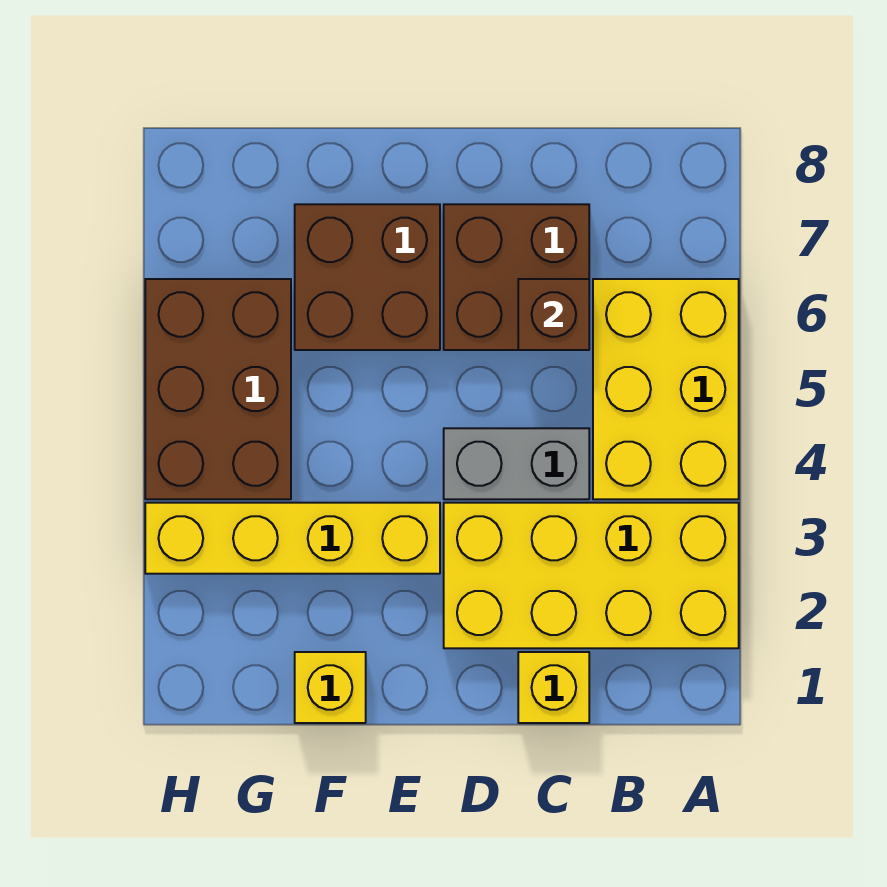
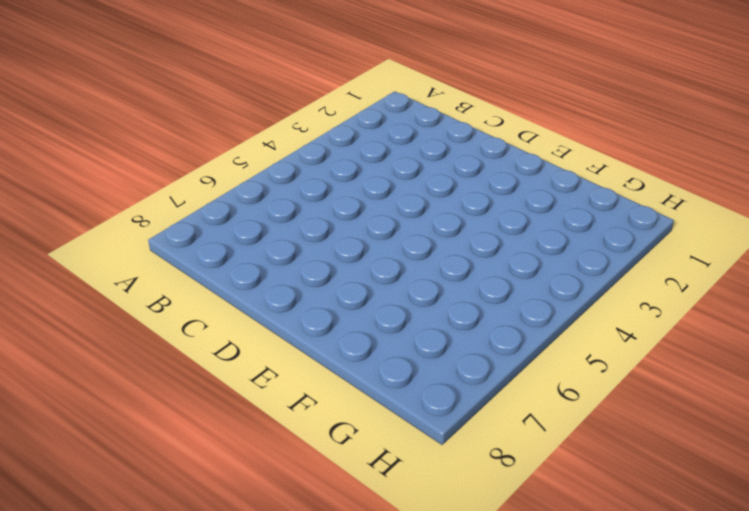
none -> yellow 2x4 brick [444,503,739,648]
none -> yellow 2x3 brick [593,279,739,499]

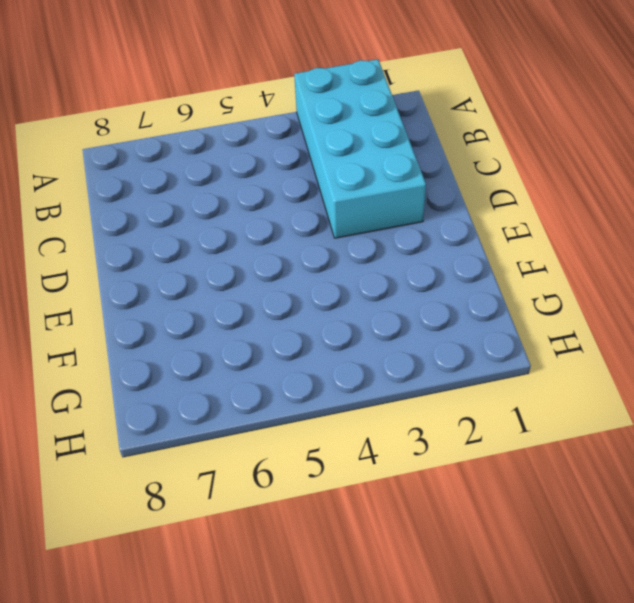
cyan 2x4 brick [294,59,426,238] -> yellow 2x4 brick [444,503,739,648]
none -> yellow 2x3 brick [593,279,739,499]
none -> yellow 1x1 brick [518,652,589,723]

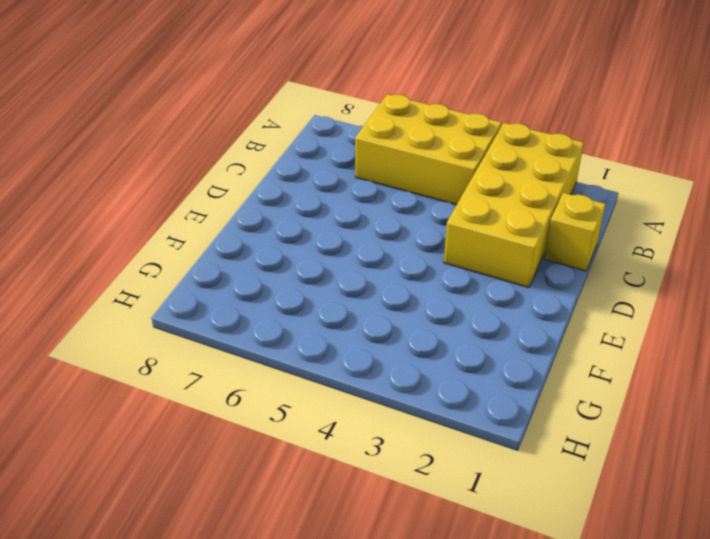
none -> grey 1x2 brick [444,428,589,499]
none -> brown 2x2 brick [444,204,589,350]

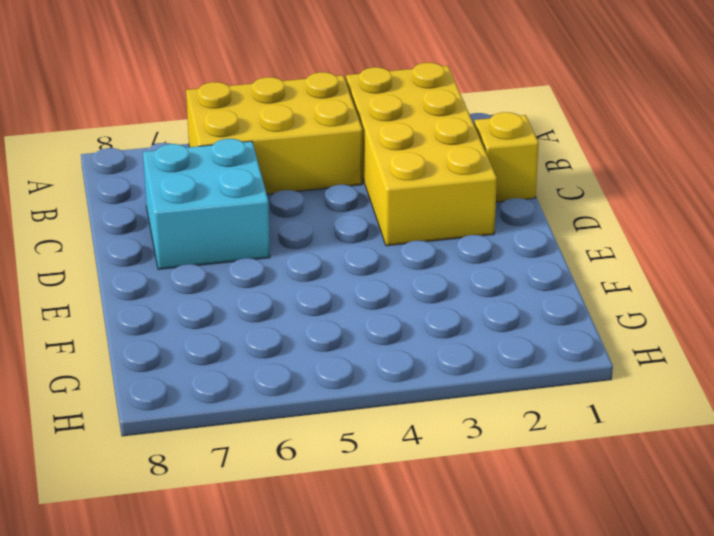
cyan 2x2 brick [143,139,270,269] -> brown 2x2 brick [444,204,589,350]
none -> grey 1x2 brick [444,428,589,499]
none -> yellow 1x4 brick [145,503,440,574]

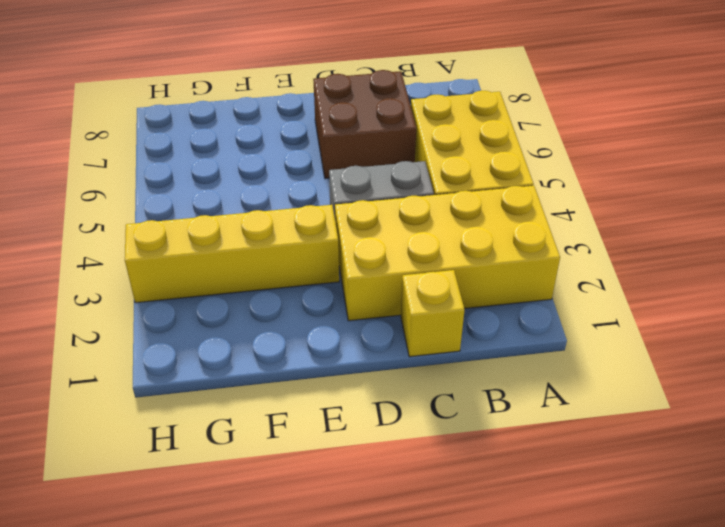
none -> brown 2x2 brick [295,204,440,350]
none -> yellow 1x1 brick [295,652,366,723]

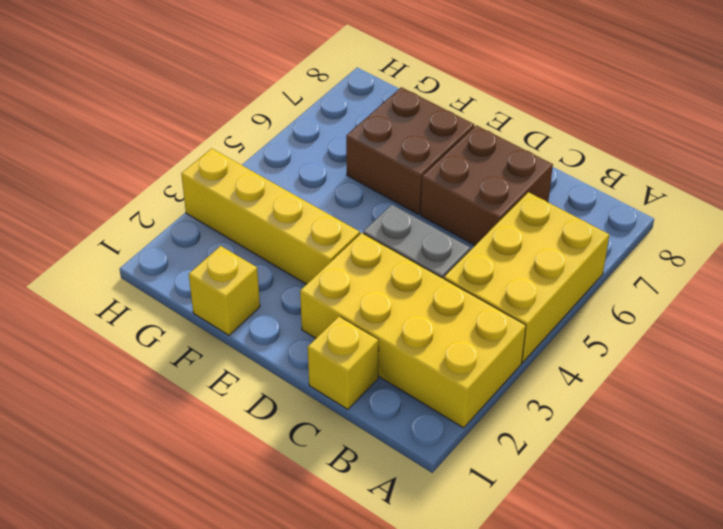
none -> brown 2x3 brick [145,279,291,499]
none -> brown 1x1 brick [518,279,589,350]

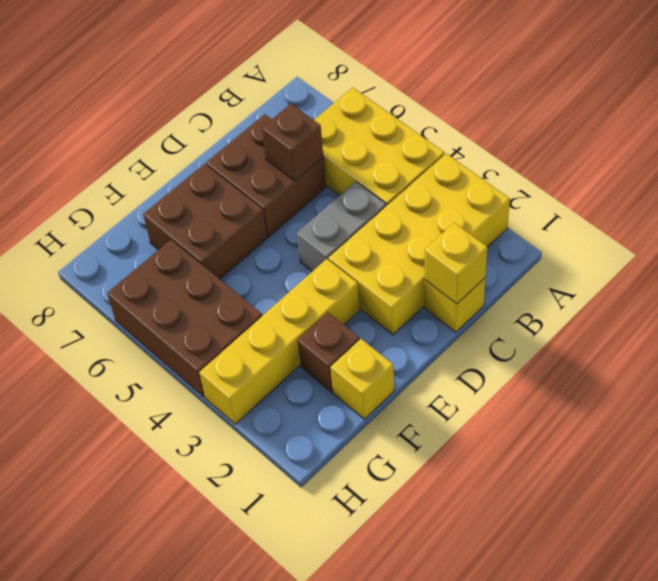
yellow 1x1 brick [425,223,487,304] -> none
brown 1x1 brick [298,313,360,392] -> none

